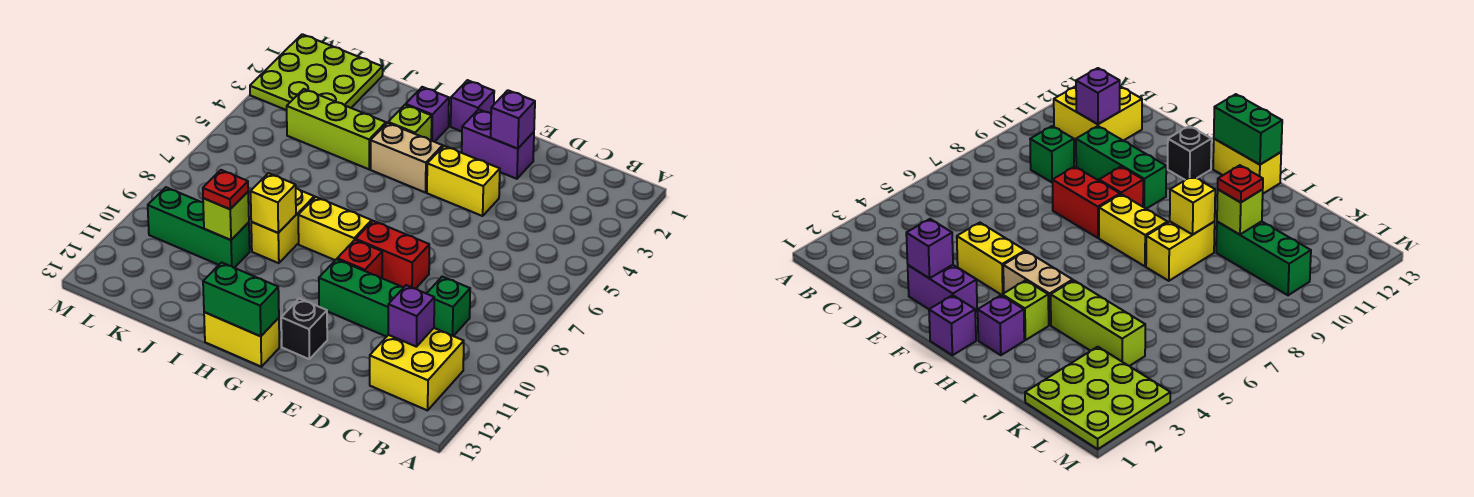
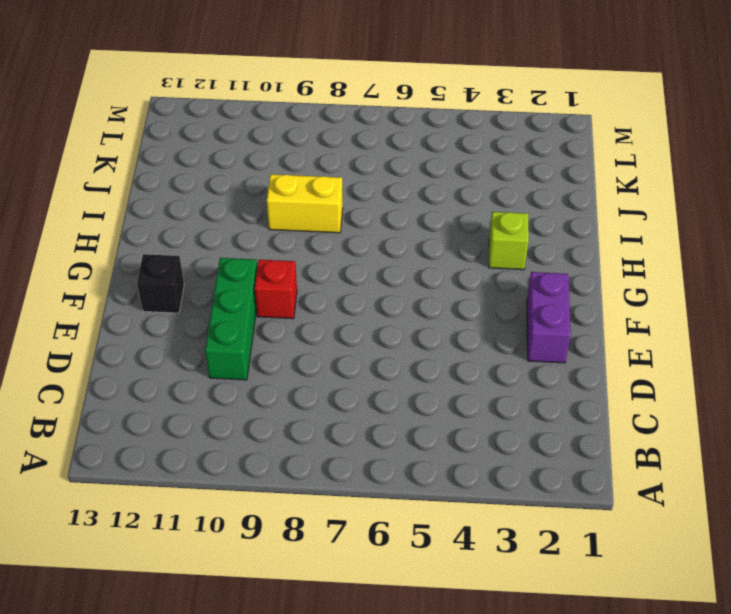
none -> yellow 2x2 brick [370,328,464,410]
none -> green 1x1 brick [426,277,470,336]
none -> yellow 1x2 brick [427,146,500,216]

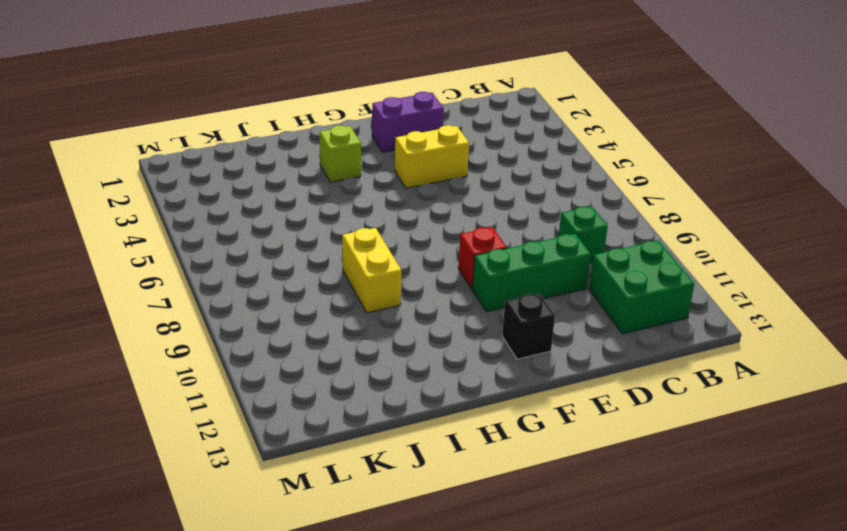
green 2x2 brick [589,240,694,334] -> yellow 2x2 brick [370,328,464,410]
none -> red 1x2 brick [356,221,429,289]
none -> purple 1x1 brick [451,80,494,131]
none -> tan 1x2 brick [371,123,443,193]

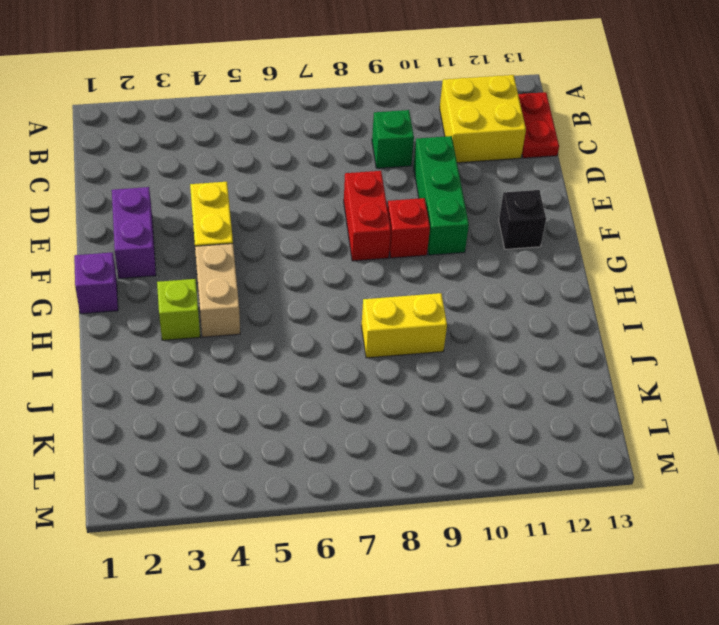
red 1x2 plate [518,92,559,158] -> none
none -> yellow 1x2 brick [298,197,372,260]
none -> yellow 1x2 brick [204,312,279,367]
none -> purple 1x1 brick [406,87,449,142]

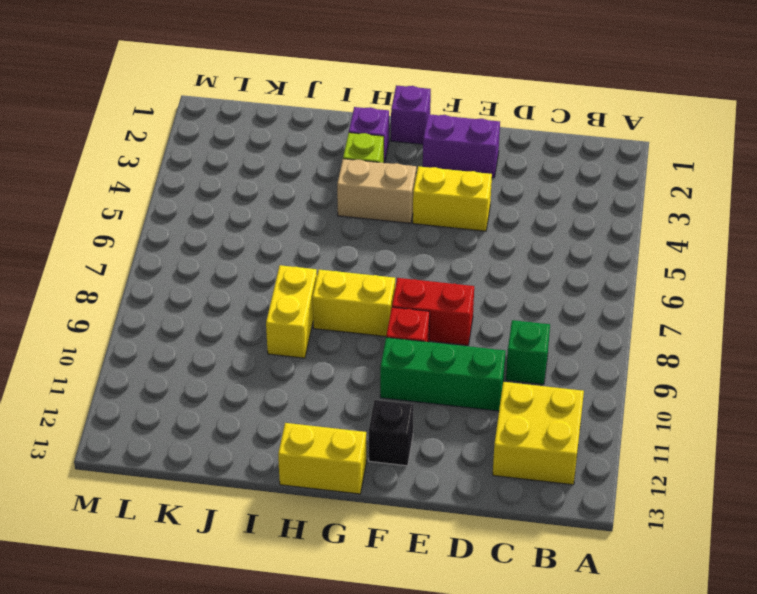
none -> lime 1x3 brick [287,89,386,169]
none -> green 1x3 brick [148,187,250,268]
none -> lime 3x3 plate [250,34,383,110]

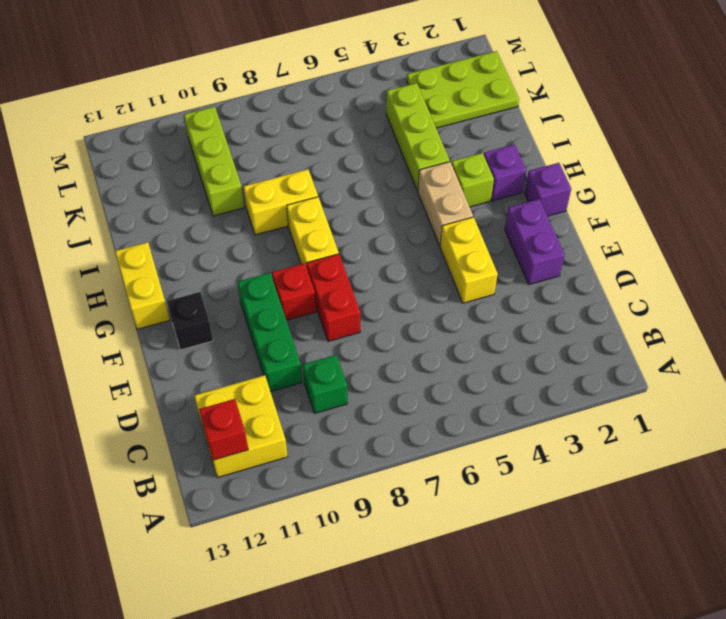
red 1x1 brick [199,399,248,460] -> none
lime 1x3 brick [184,107,244,216] -> green 1x3 brick [148,187,250,268]
lime 2x3 plate [407,51,519,128] -> lime 3x3 plate [250,34,383,110]
none -> purple 1x1 brick [388,285,434,347]
none -> purple 1x1 brick [491,90,535,149]
none -> green 1x2 brick [203,263,279,336]

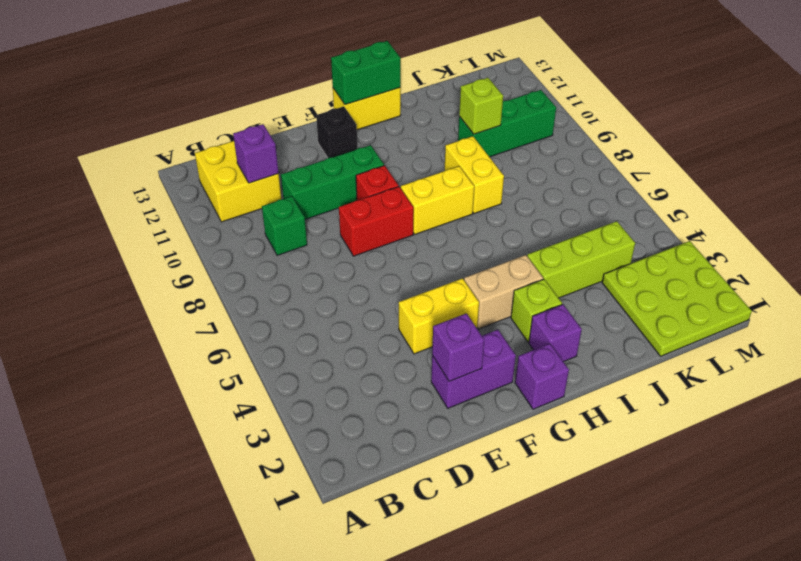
none -> yellow 1x1 brick [251,173,296,233]
none -> red 1x1 plate [203,170,248,209]

